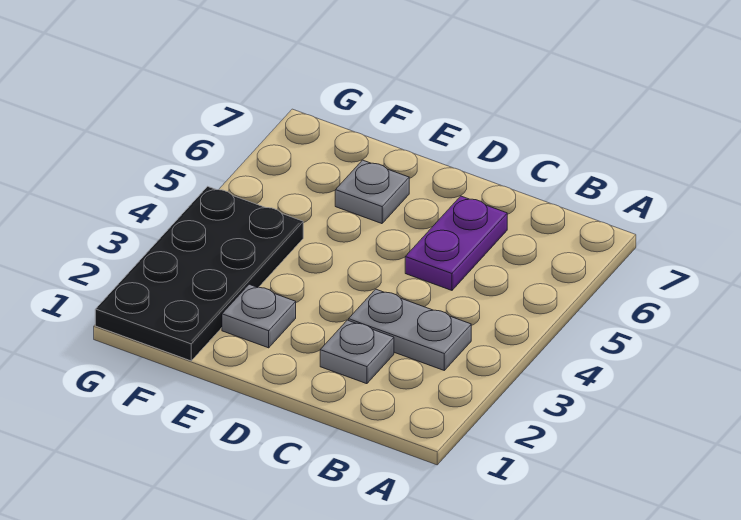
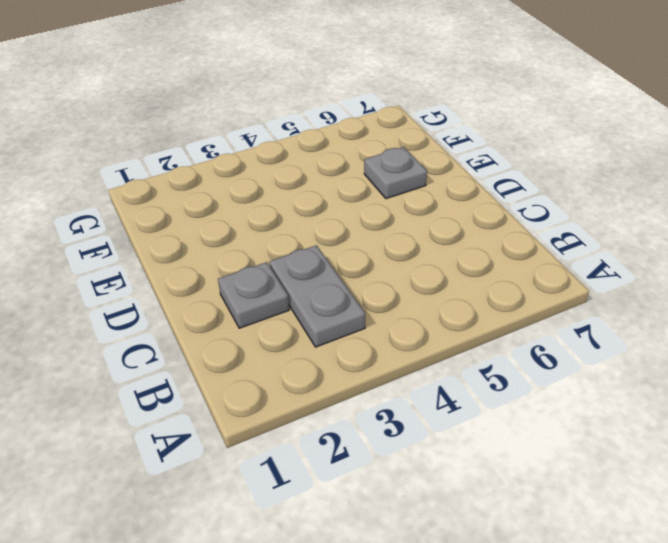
none -> purple 1x2 plate [405,196,507,290]
none -> grey 1x1 plate [222,284,296,348]

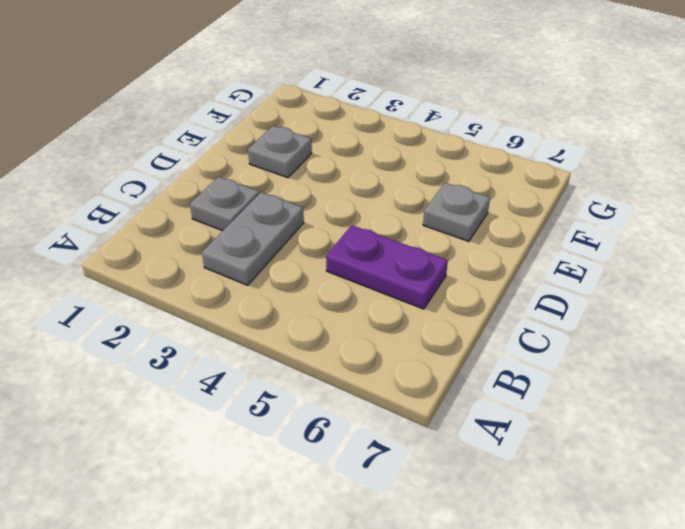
none -> black 2x4 plate [95,186,303,361]

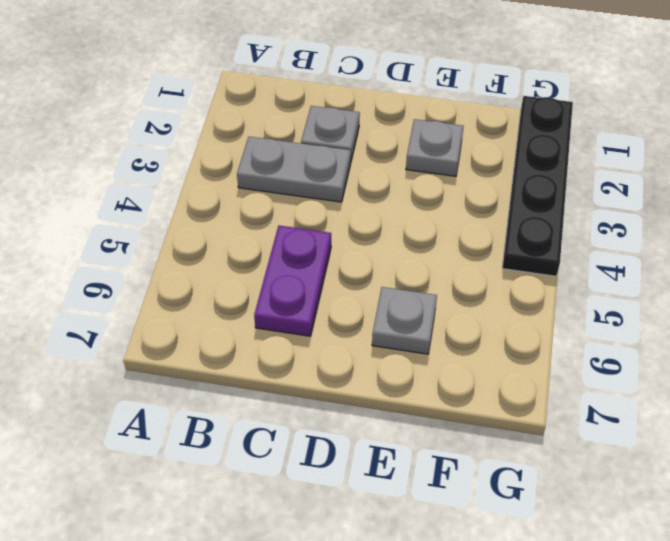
black 1x4 plate [502,96,573,276] -> black 2x4 plate [95,186,303,361]

